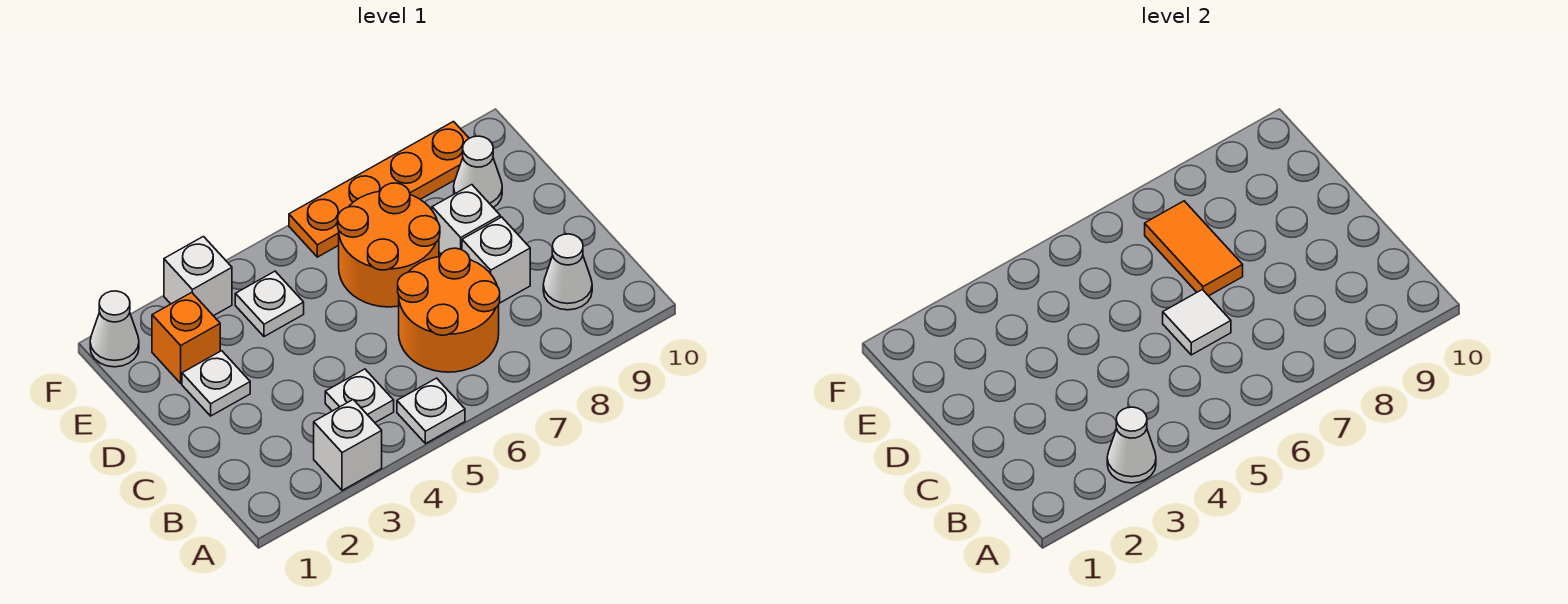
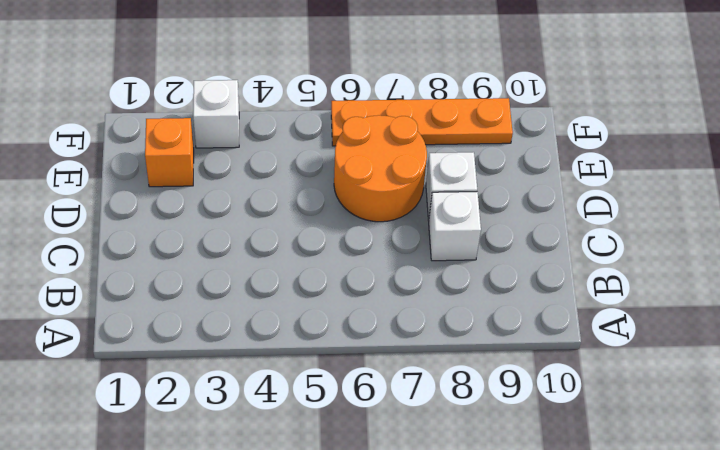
none -> white 1x1 brick [314,400,382,490]
none -> white 1x1 plate [397,378,465,444]
none -> white 1x1 plate [325,369,394,422]

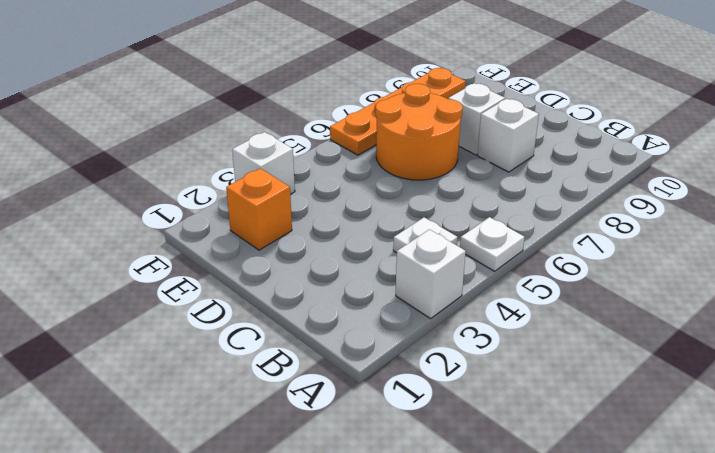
none -> orange 2x2 round brick [398,248,500,372]
none -> white 1x1 cone [543,234,592,310]
none -> white 1x1 plate [182,351,250,416]

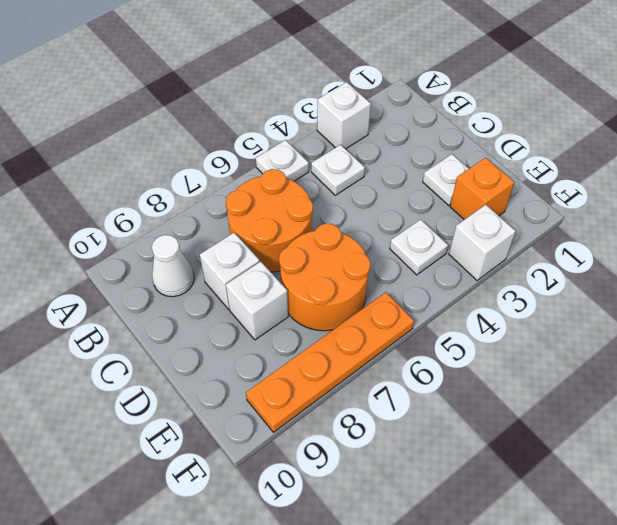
none -> white 1x1 cone [454,136,502,208]
none -> white 1x1 cone [90,291,139,367]
none -> white 1x1 cone [1107,407,1156,483]

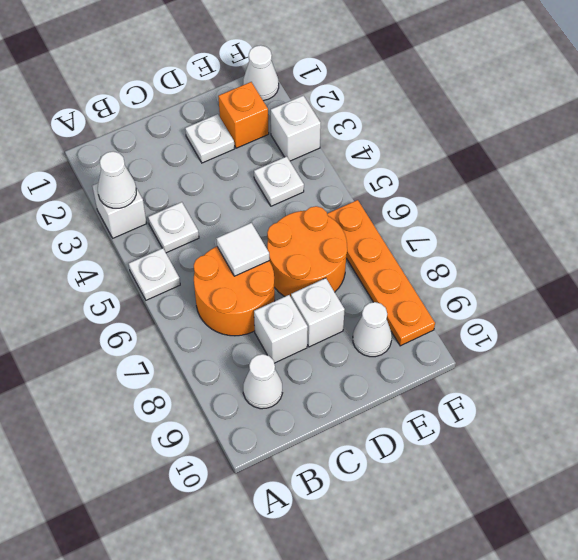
none -> orange 1x2 tile [1145,201,1243,296]

